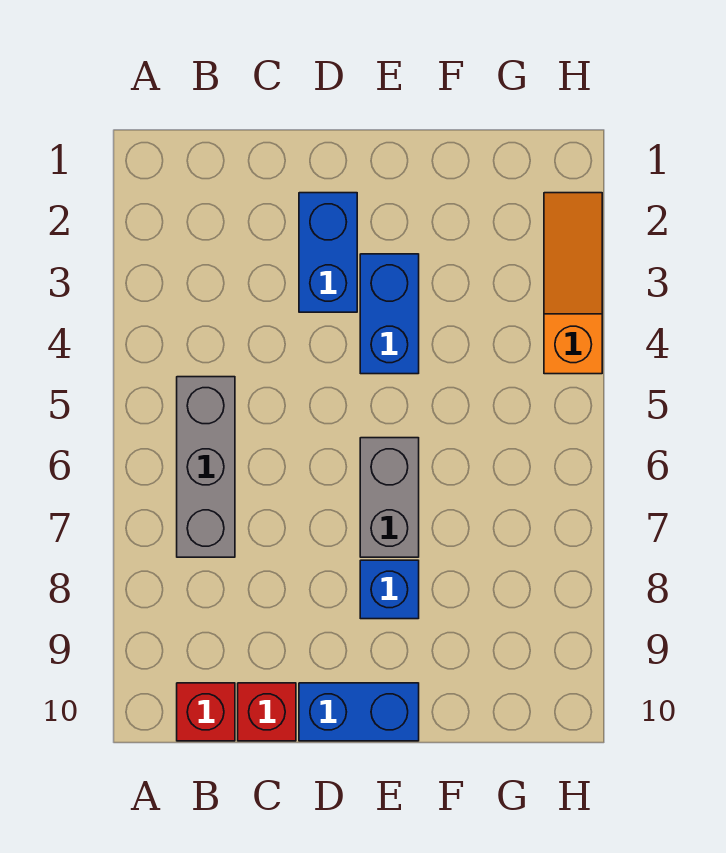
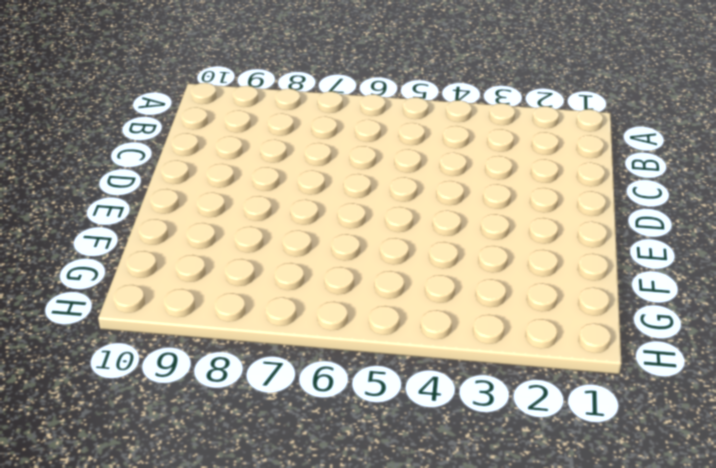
none -> grey 1x3 brick [177,377,235,557]
none -> red 1x1 brick [177,683,235,741]

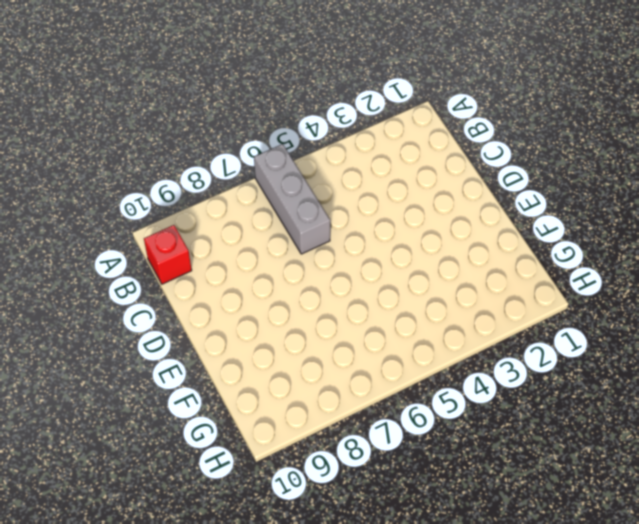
grey 1x3 brick [254,144,330,254] -> grey 1x3 brick turned to [177,377,235,557]
none -> red 1x1 brick [238,683,296,741]
none -> blue 1x2 brick [299,193,357,312]

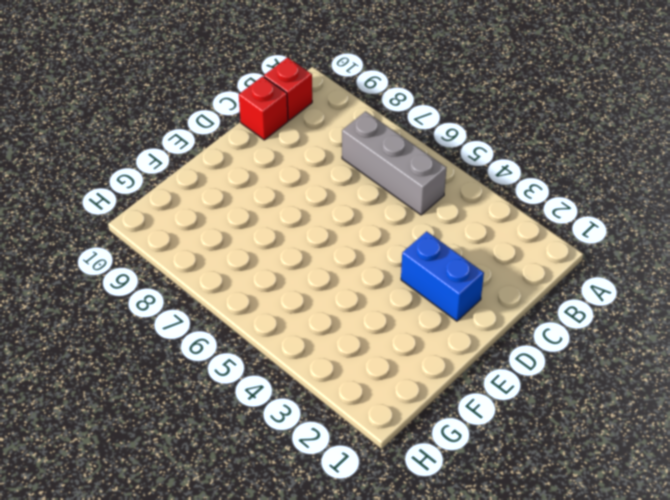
none -> blue 1x2 brick [299,683,419,741]
none -> blue 1x2 brick [360,254,419,374]

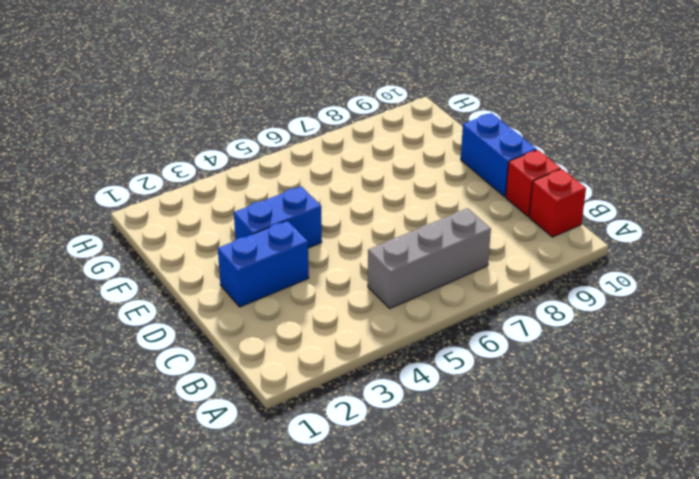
none -> grey 1x2 brick [360,438,419,557]
none -> blue 1x1 brick [360,560,419,619]

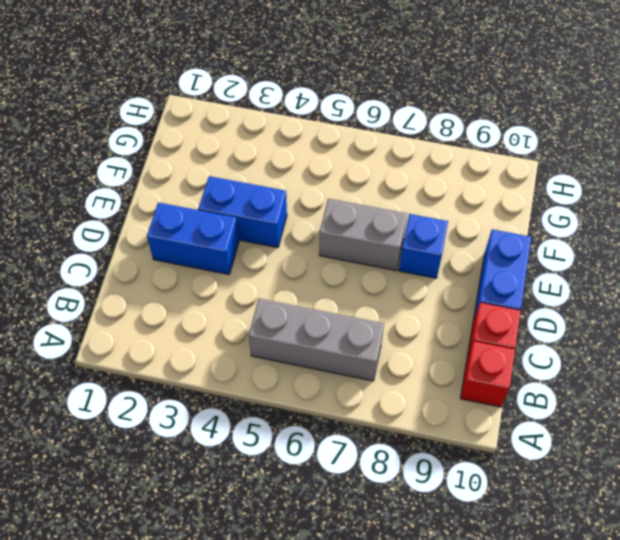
none -> orange 1x3 slope [544,193,602,374]

